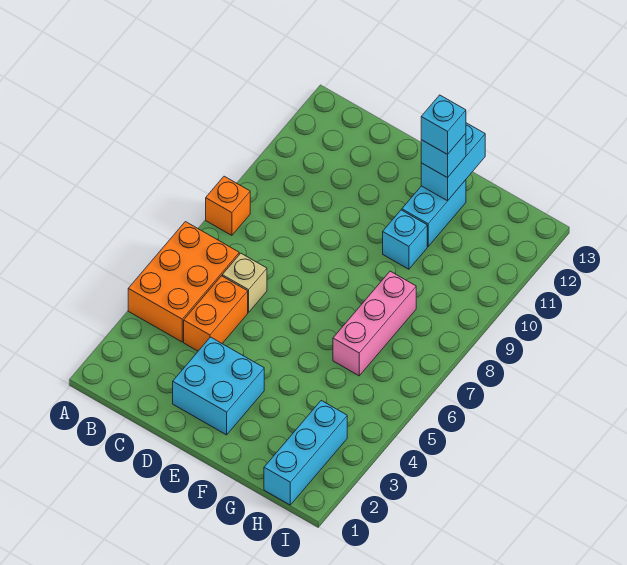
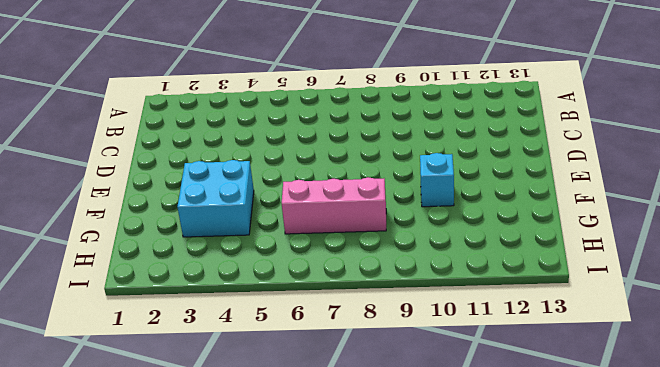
cyan 2x2 brick [177,160,254,237] -> cyan 2x2 brick moved to [173,337,264,435]
none -> orange 2x3 brick [128,222,239,342]
none -> orange 1x1 brick [206,176,250,235]
none -> orange 1x2 brick [184,276,248,351]

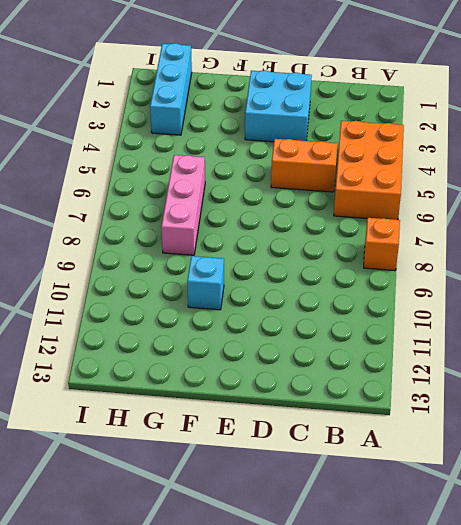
orange 1x2 brick [271,139,338,192] -> orange 1x2 brick turned to [184,276,248,351]
none -> tan 1x1 brick [222,253,267,312]
none -> cyan 1x2 brick [402,180,466,246]
none -> cyan 1x2 brick [421,123,485,201]

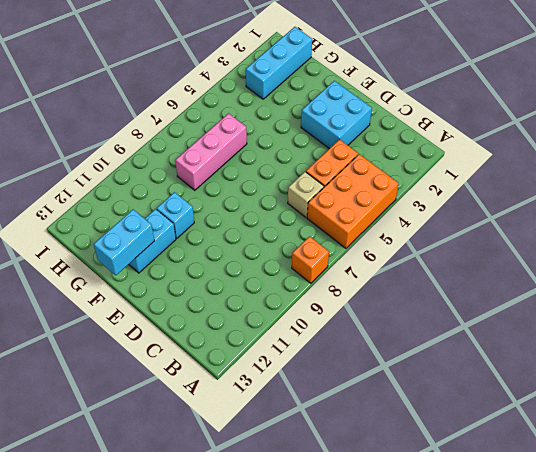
none -> cyan 1x1 brick [421,134,466,178]
none -> cyan 1x1 brick [421,95,466,154]

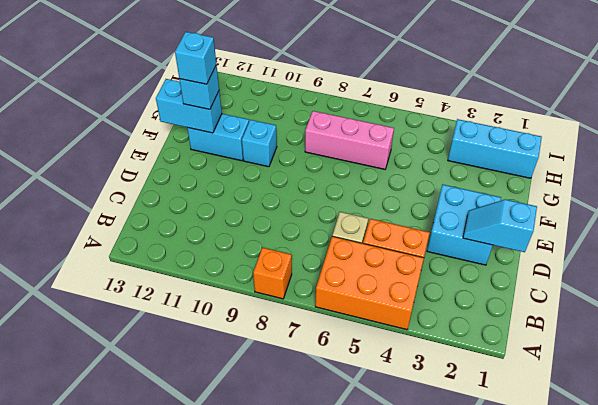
cyan 1x2 slope [463,199,537,252] -> none

